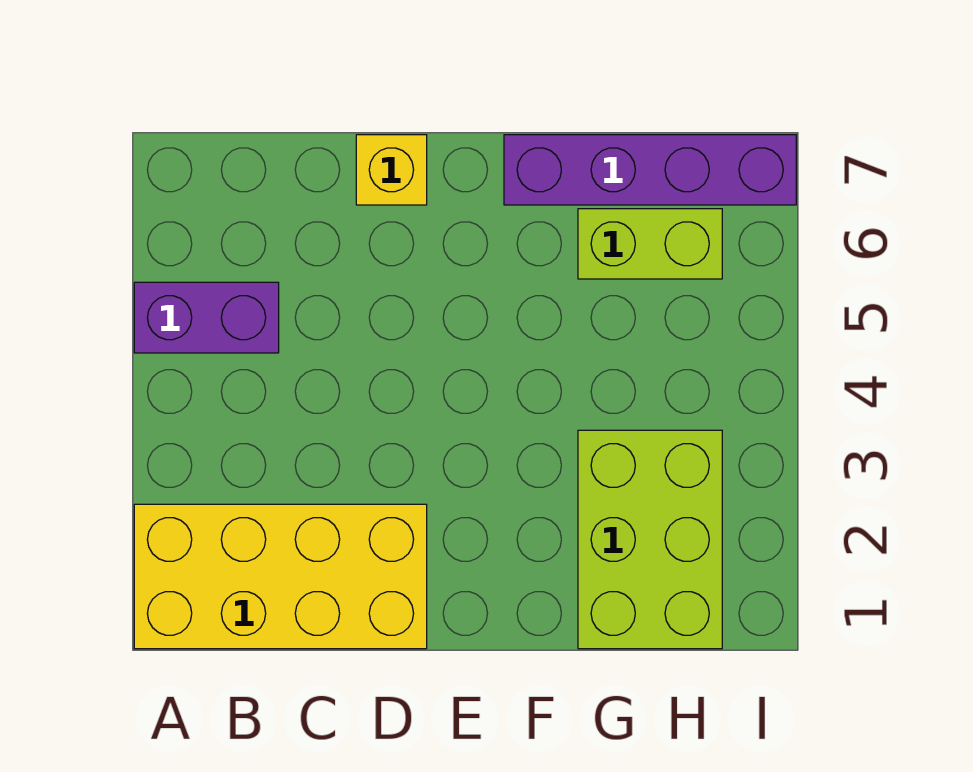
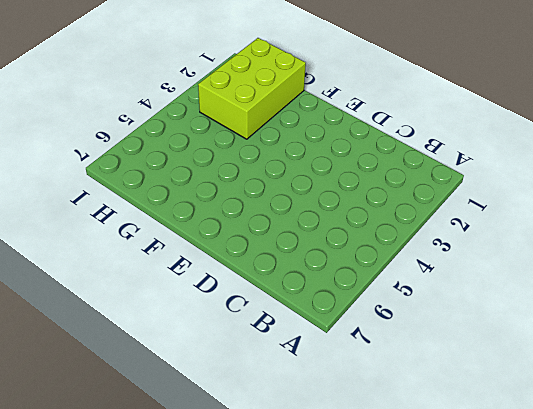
none -> yellow 2x4 brick [134,504,427,649]
none -> purple 1x2 brick [134,282,279,353]

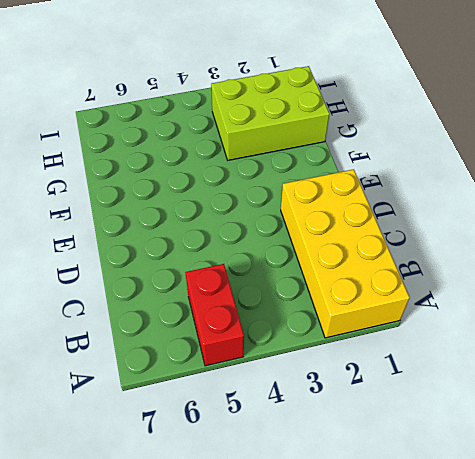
red 1x2 brick [185,264,244,366] -> purple 1x2 brick [134,282,279,353]
none -> yellow 1x1 brick [356,135,427,205]
none -> purple 1x4 brick [504,135,796,205]

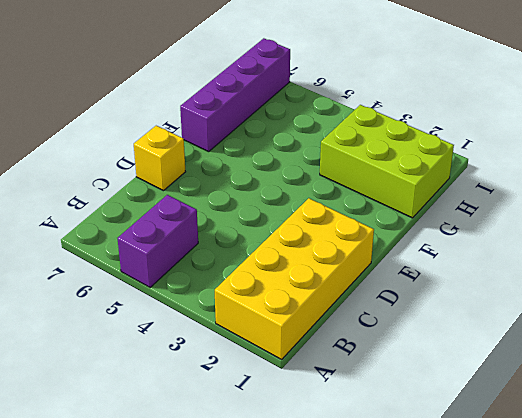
none -> lime 1x2 brick [578,209,722,279]

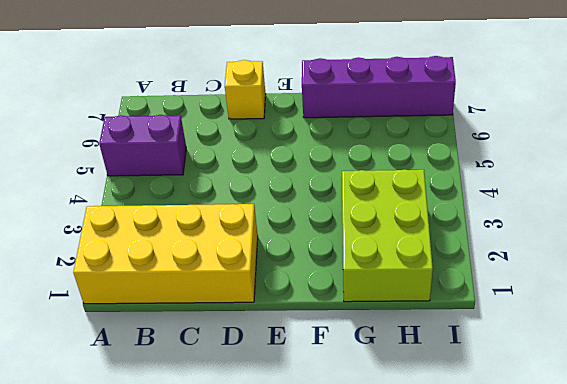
none -> lime 1x2 brick [578,209,722,279]

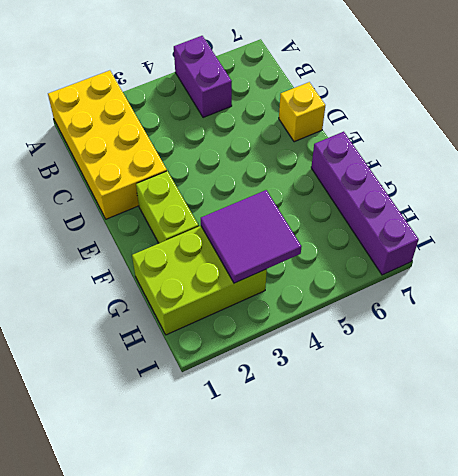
lime 1x2 brick [136,171,199,243] -> lime 1x2 brick moved to [578,209,722,279]
purple 2x2 tile [201,190,302,283] -> none

